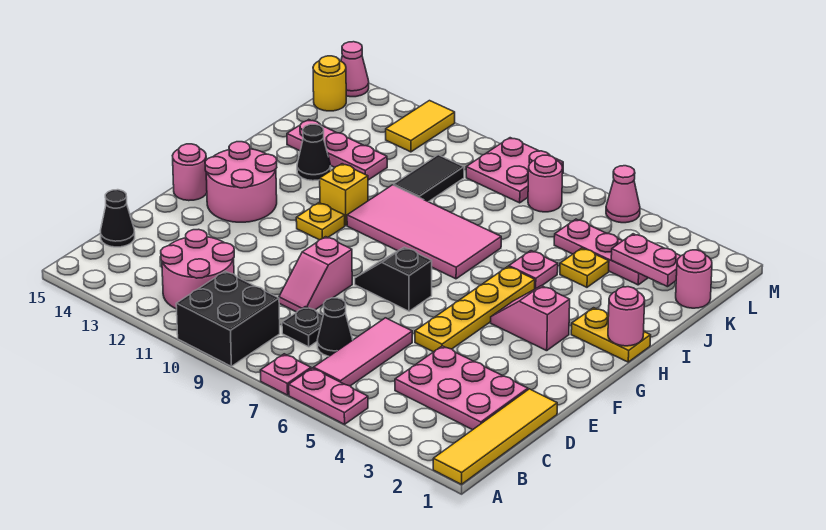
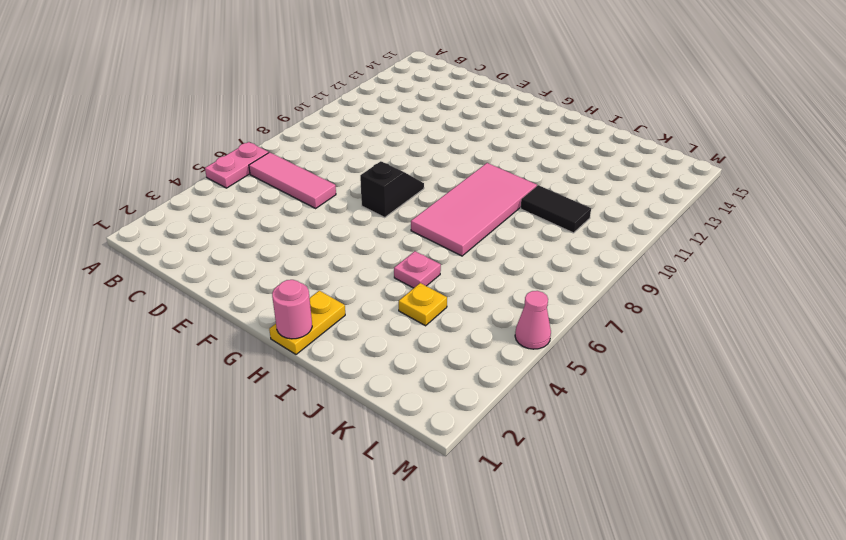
none -> yellow 1x4 tile [433,389,557,484]
none -> pink 1x1 plate [260,354,311,395]
none -> black 2x2 brick [176,271,280,366]
none -> pink 2x2 round brick [161,229,234,309]

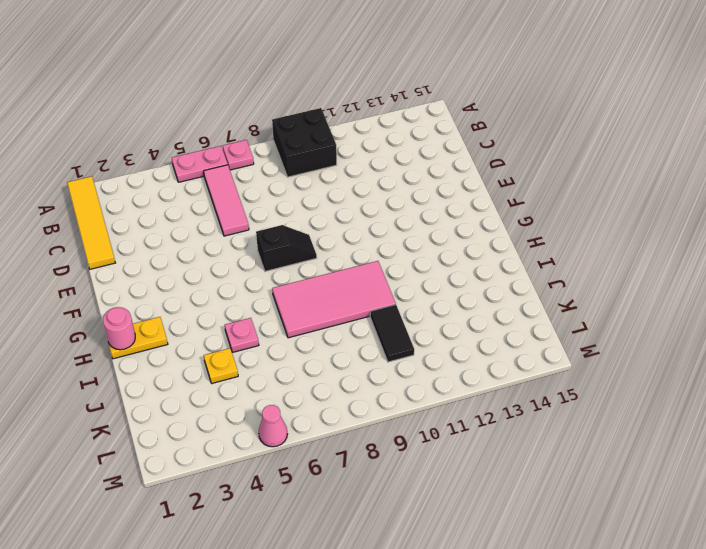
none -> pink 2x2 round brick [161,229,234,309]
none -> pink 2x3 plate [395,346,528,430]
none -> black 1x1 cone [317,298,352,356]
none -> black 1x1 plate [282,307,323,347]

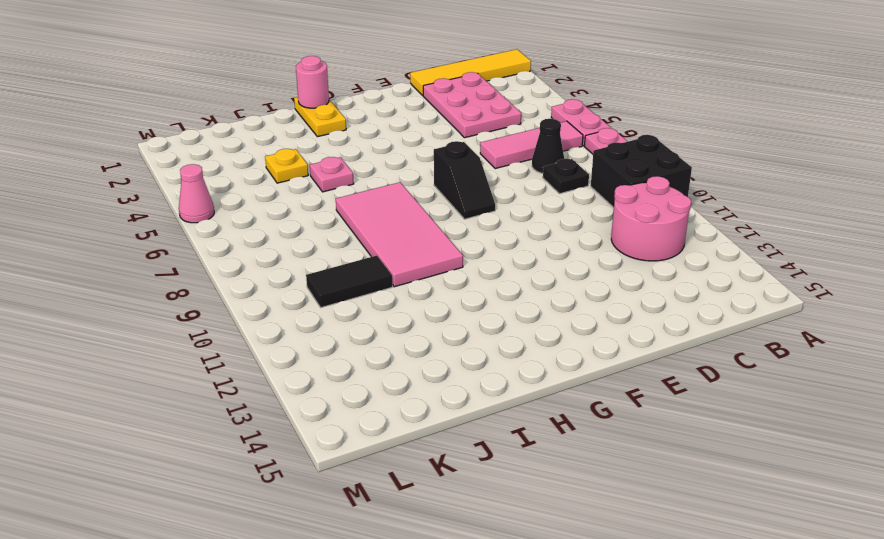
none -> black 1x1 cone [101,190,135,247]
none -> pink 1x2 slope [279,237,352,312]
none -> yellow 1x4 plate [415,267,535,352]
none -> pink 2x2 round brick [205,142,277,222]

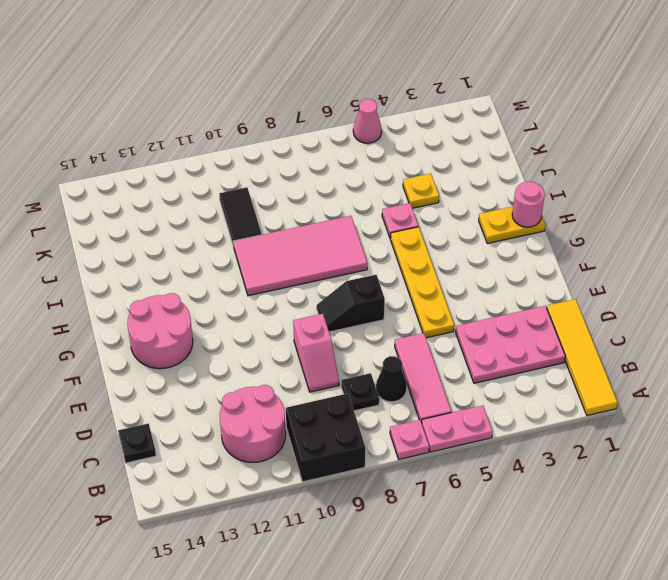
black 1x1 plate [118,424,156,463] -> black 1x1 cone [101,190,135,247]
none -> pink 1x1 round brick [172,144,207,201]
none -> pink 1x2 slope [491,286,570,351]
none -> yellow 1x1 plate [296,203,345,240]
none -> yellow 1x1 brick [320,164,368,226]

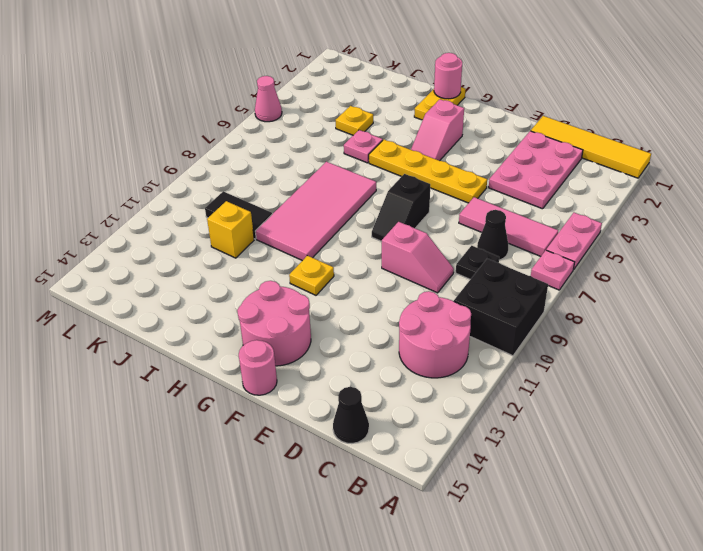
yellow 1x1 brick [207,201,254,258] -> yellow 1x1 brick moved to [320,164,368,226]
none -> black 1x1 cone [297,124,331,181]
none -> pink 1x3 plate [287,120,387,180]
none -> pink 1x1 round brick [676,250,712,308]
none -> pink 1x3 plate [554,219,648,285]

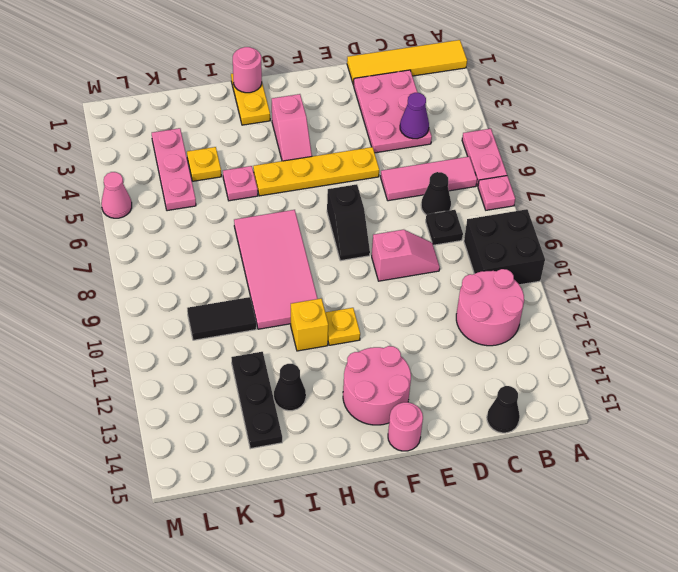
purple 1x1 cone [400,93,429,139] -> none
black 1x3 plate [231,352,282,449] -> pink 1x3 plate [287,120,387,180]
none -> pink 1x1 round brick [676,250,712,308]
none -> pink 1x1 round brick [528,155,563,212]
none -> pink 2x2 plate [466,138,563,203]
none -> yellow 1x2 tile [386,101,455,152]

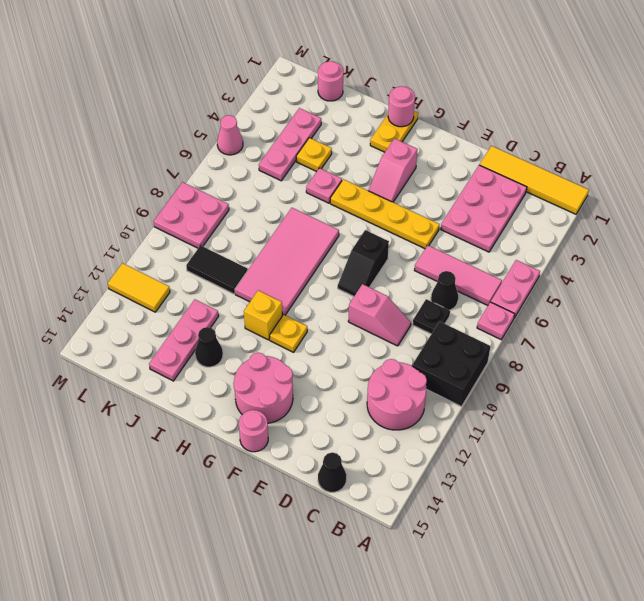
none -> pink 1x1 round brick [528,155,563,212]
none -> yellow 1x1 round brick [313,56,346,111]
none -> pink 1x1 cone [341,42,369,97]
none -> pink 1x2 plate [611,234,680,287]

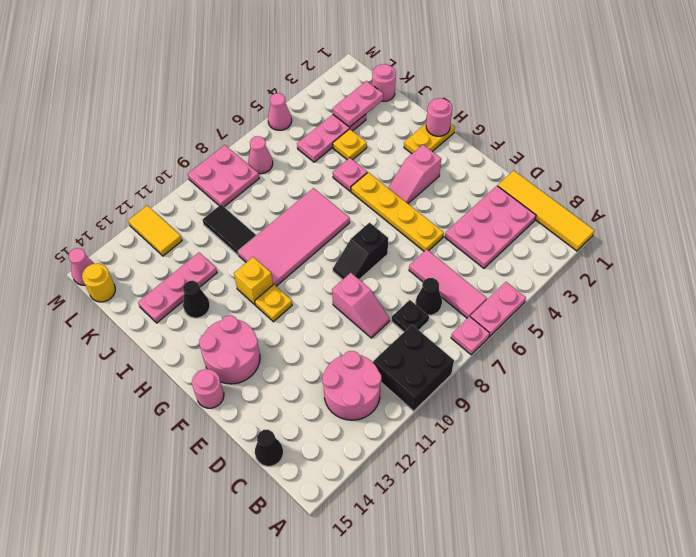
pink 1x1 cone [248,136,273,174] -> pink 1x1 round brick [528,155,563,212]

